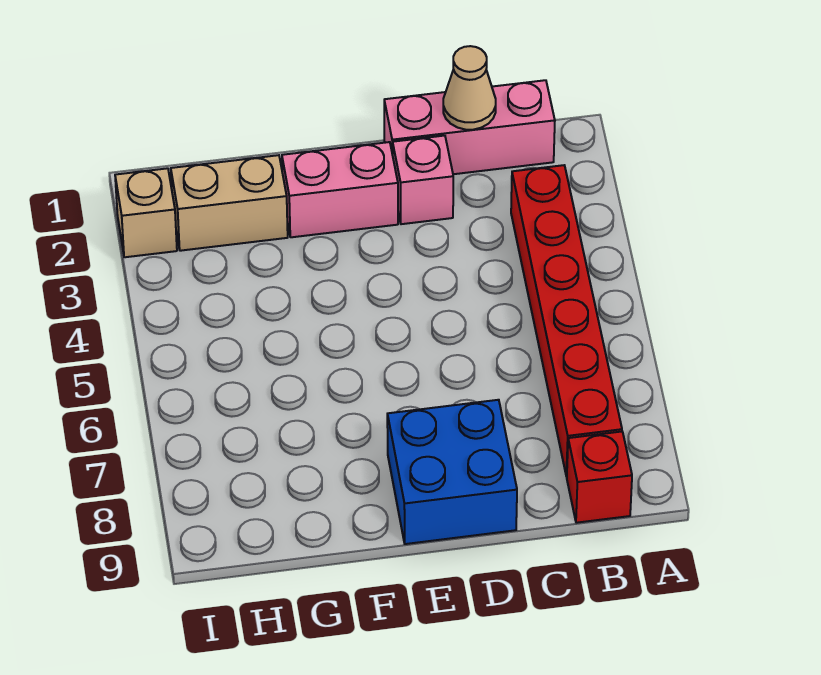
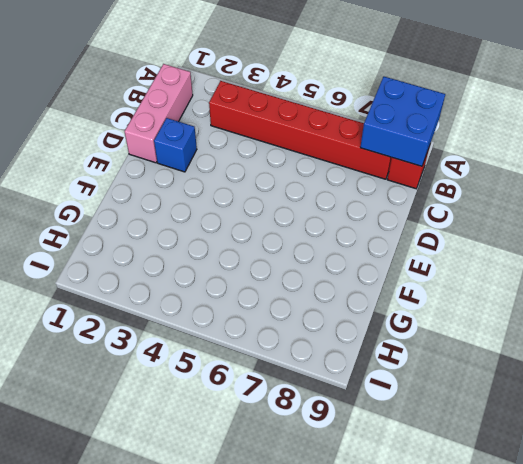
blue 2x2 brick [360,77,445,166] -> blue 2x2 brick moved to [387,400,517,544]
blue 1x1 brick [154,118,197,172] -> pink 1x1 brick [393,136,453,224]
none -> pink 1x2 brick [282,142,398,237]
none -> tan 1x2 brick [171,155,288,251]

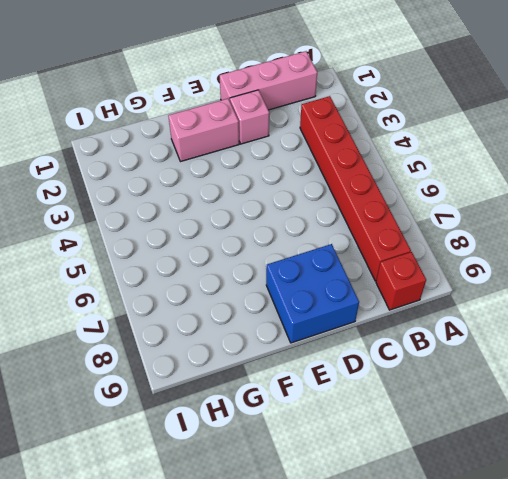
none -> tan 1x2 brick [171,155,288,251]
none -> tan 1x1 brick [115,168,177,257]

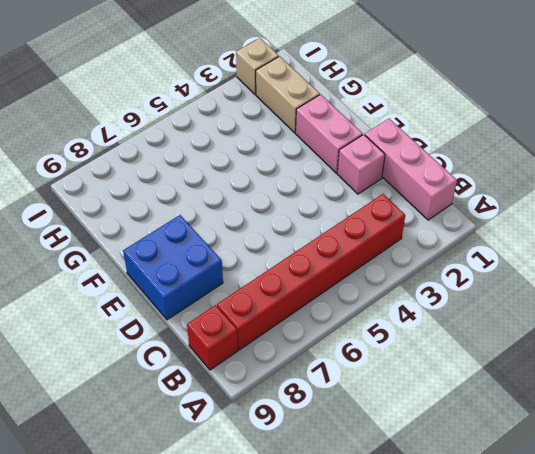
none -> tan 1x1 cone [443,46,496,130]

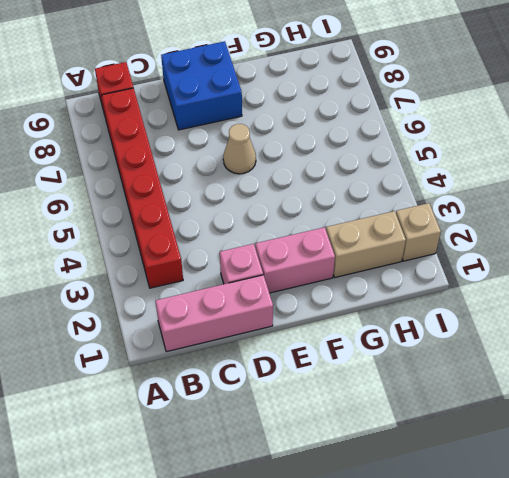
tan 1x1 cone [223,124,256,174] -> tan 1x1 cone moved to [443,46,496,130]

